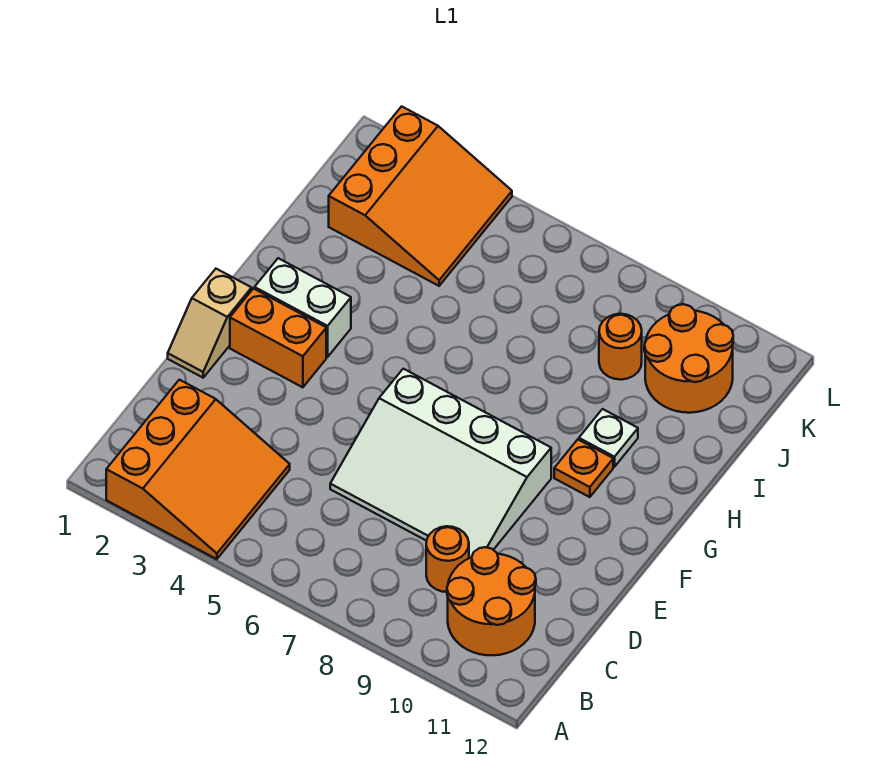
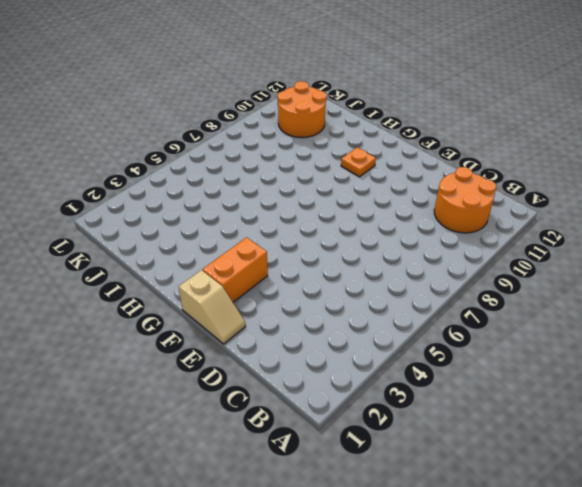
none -> orange 3x3 slope [106,380,290,559]
none -> orange 1x1 round brick [426,526,469,592]
none -> white 3x4 slope [330,369,551,558]

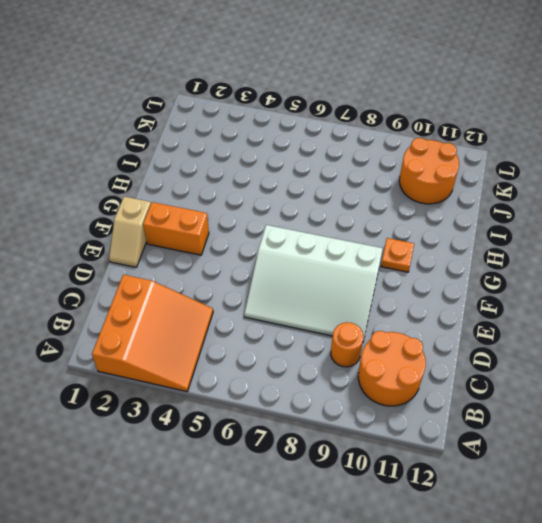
none -> white 1x2 brick [255,258,351,357]
none -> white 1x1 plate [579,409,638,467]
none -> orange 3x3 slope [329,106,512,286]

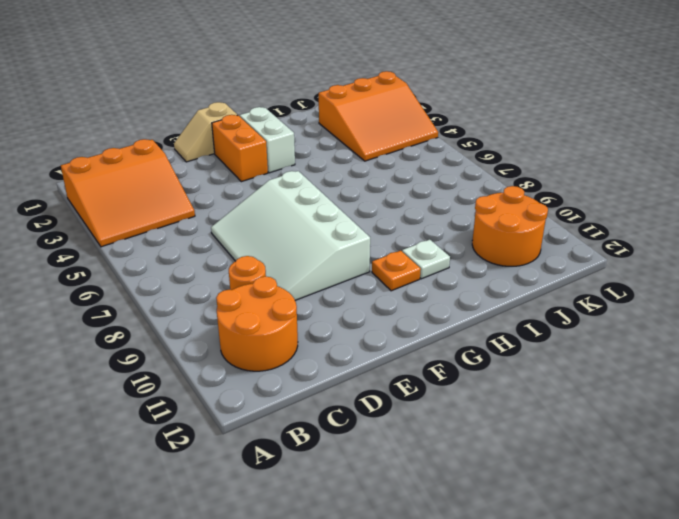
none -> orange 1x1 round brick [599,314,642,380]

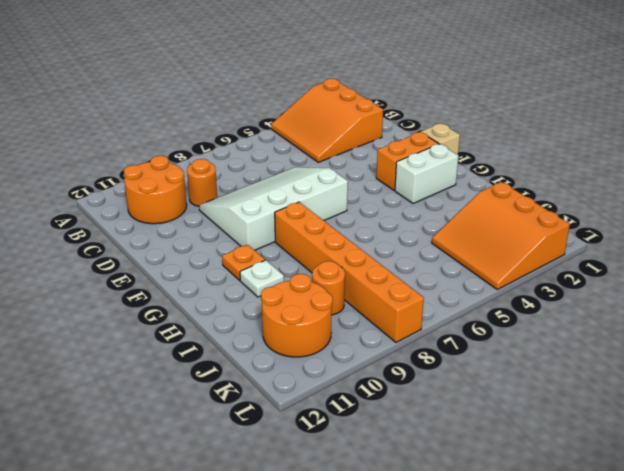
orange 1x6 brick [275,202,424,342] -> none

